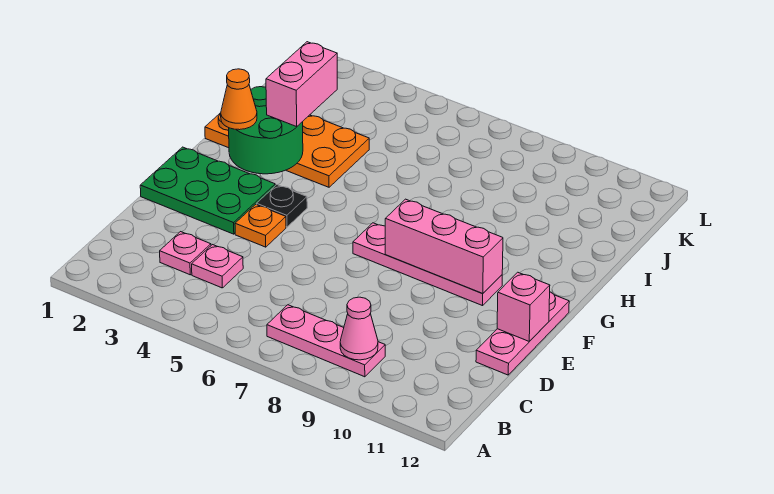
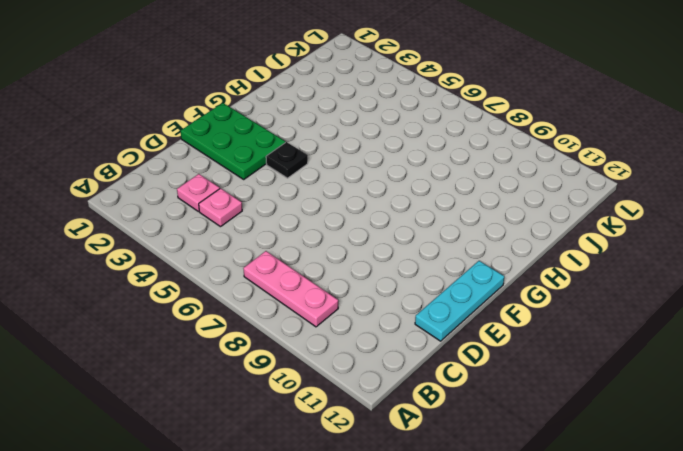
cyan 1x3 plate [415,261,504,341] -> pink 1x3 plate [476,292,569,375]
none -> orange 1x1 plate [235,204,286,247]
none -> pink 1x4 plate [353,223,502,306]
none -> orange 2x4 plate [205,113,369,187]

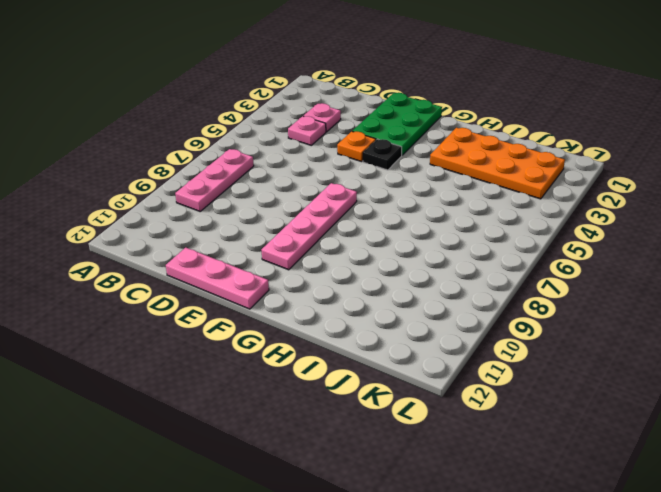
orange 2x4 plate [430,128,565,199] -> orange 2x4 plate turned to [205,113,369,187]
none -> pink 1x1 cone [340,297,378,360]
none -> pink 1x1 brick [497,272,550,341]
none -> pink 1x3 brick [385,199,503,293]

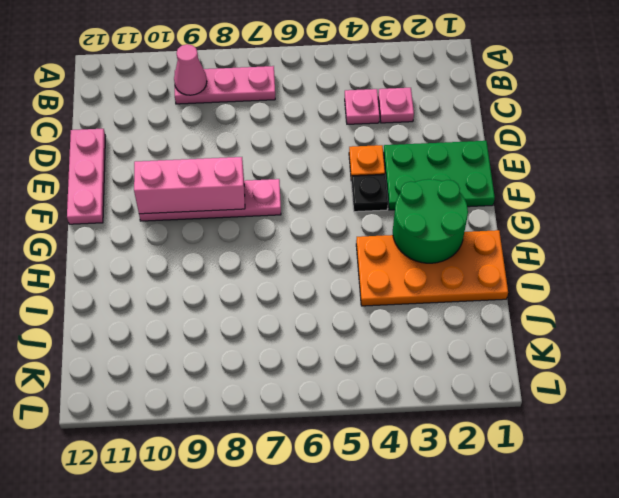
none -> pink 1x1 brick [497,272,550,341]
none -> orange 1x1 cone [221,69,257,130]
none -> pink 1x2 brick [266,42,337,127]

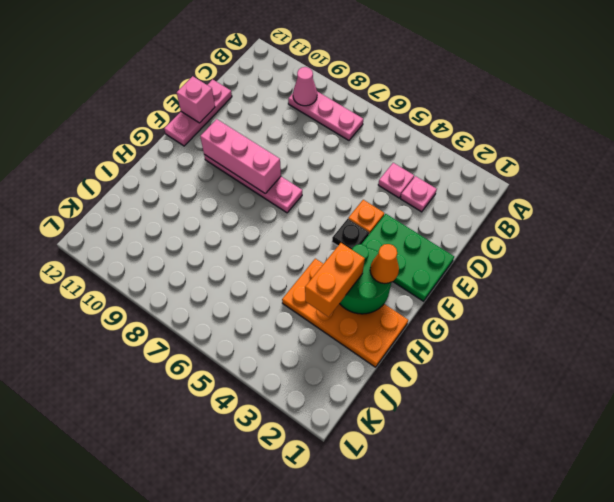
orange 1x2 brick [305,243,365,317] -> pink 1x2 brick [266,42,337,127]

